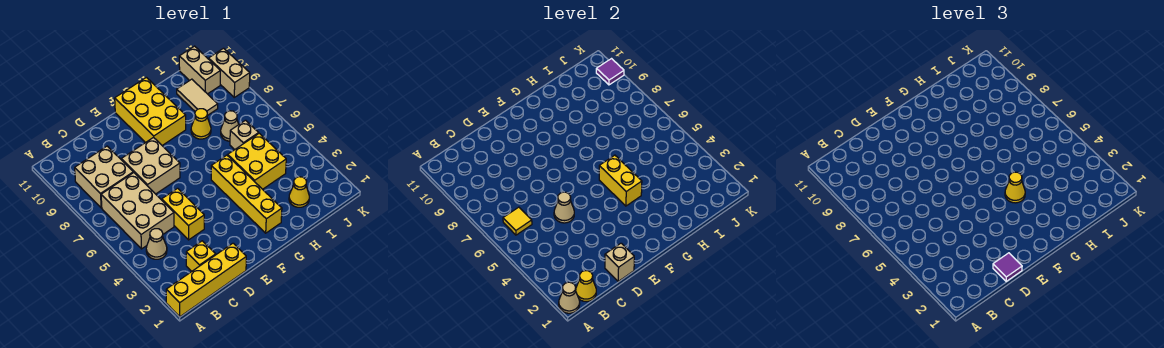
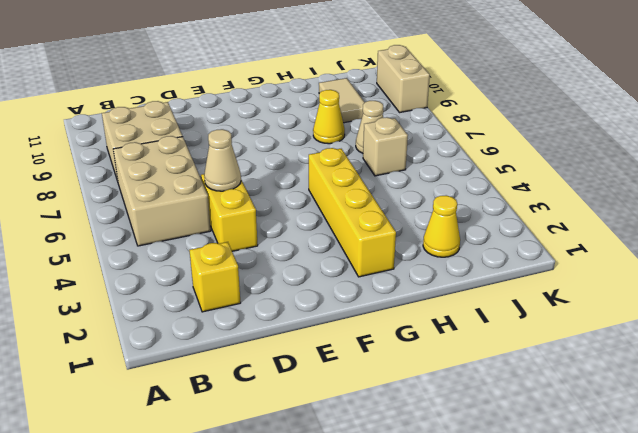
none -> yellow 1x4 brick [166,243,246,317]
none -> tan 1x1 cone [146,229,167,259]
none -> tan 2x2 brick [121,137,180,194]

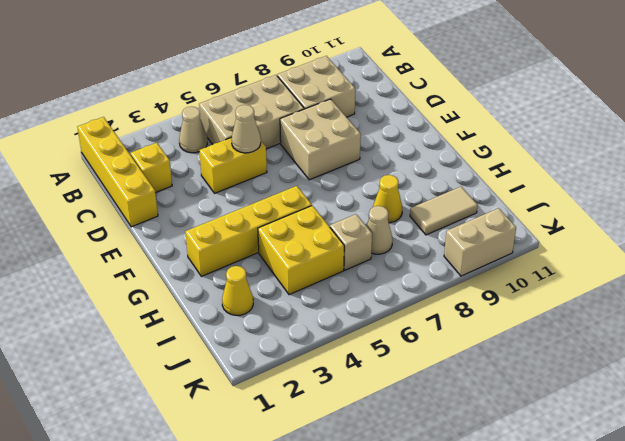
none -> yellow 2x3 brick [115,77,186,145]
none -> tan 1x2 brick [179,46,220,94]
none -> tan 1x1 cone [559,282,580,313]

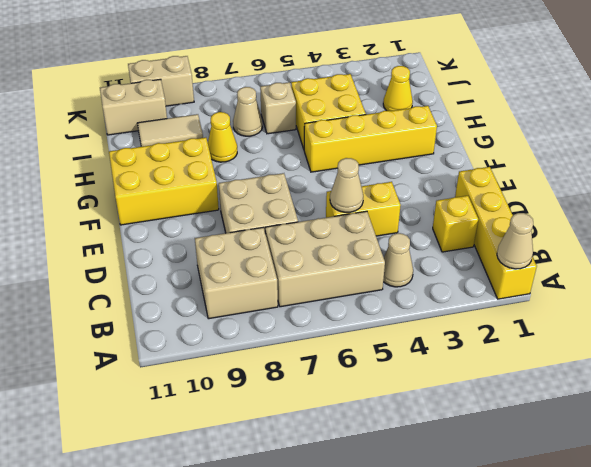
none -> yellow 1x1 cone [576,271,596,302]
none -> yellow 1x1 tile [503,207,532,235]
none -> tan 1x1 brick [605,243,634,281]

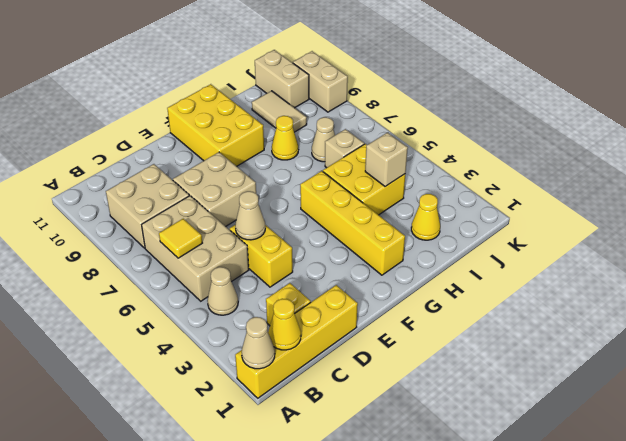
tan 1x1 brick [365,133,408,187] -> tan 1x1 brick moved to [605,243,634,281]
none -> yellow 1x2 brick [599,155,642,206]
none -> purple 1x1 tile [596,59,624,85]
none -> purple 1x1 tile [993,253,1022,281]

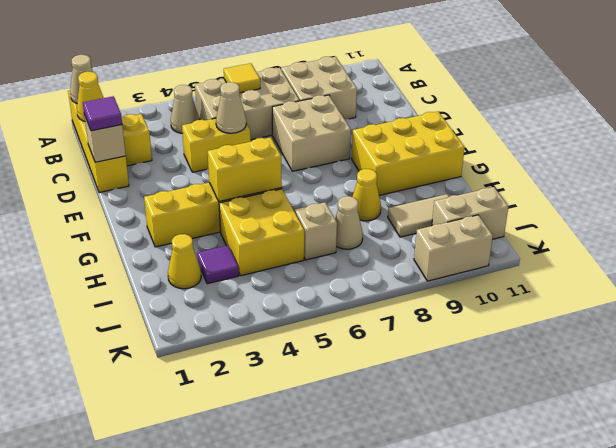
purple 1x1 tile [197,245,239,284] -> purple 1x1 tile moved to [596,59,624,85]
none -> yellow 1x1 cone [1005,172,1025,203]

